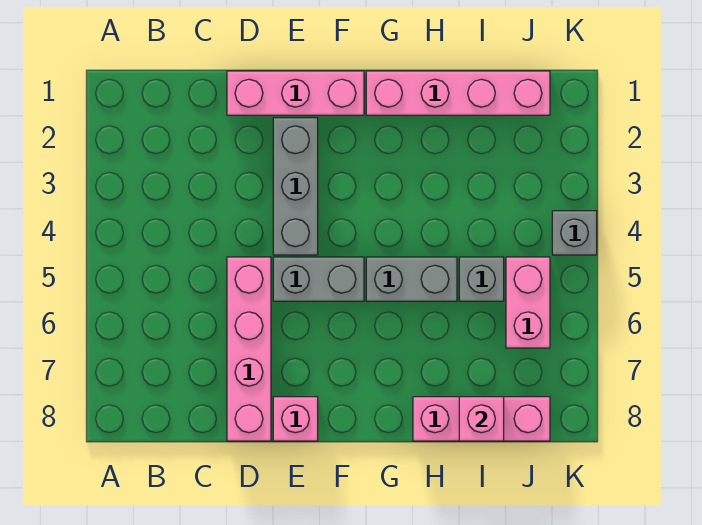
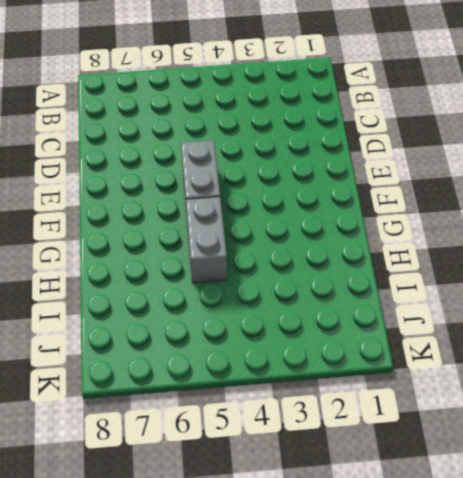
none -> pink 1x3 brick [227,71,364,115]
none -> pink 1x4 brick [227,257,271,441]
none -> grey 1x3 brick [273,118,318,255]

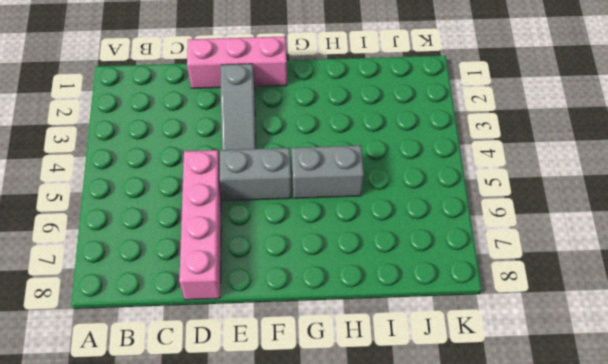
grey 1x3 slope [220,64,256,150] -> grey 1x3 brick [273,118,318,255]
none -> pink 1x1 brick [273,397,318,441]
none -> pink 1x4 brick [366,71,550,115]
none -> pink 1x3 brick [413,397,550,441]

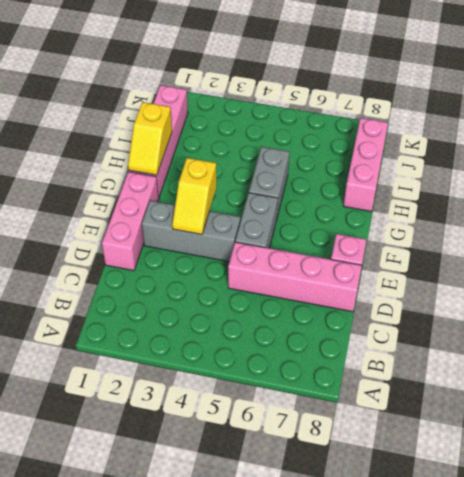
yellow 1x2 slope [172,158,217,234] -> none
yellow 1x2 slope [128,102,172,175] -> none
none -> grey 1x1 brick [459,257,504,301]
none -> pink 1x2 brick [506,257,550,348]
none -> grey 1x1 brick [552,211,597,255]

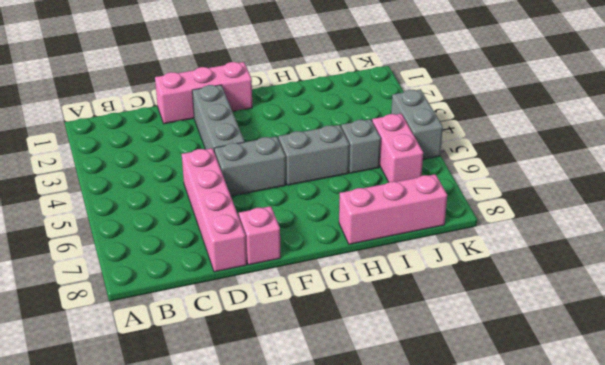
grey 1x2 brick [391,89,443,159] -> grey 1x1 brick [552,211,597,255]
none -> pink 1x4 brick [366,71,550,115]
none -> pink 1x1 brick [459,397,504,441]

